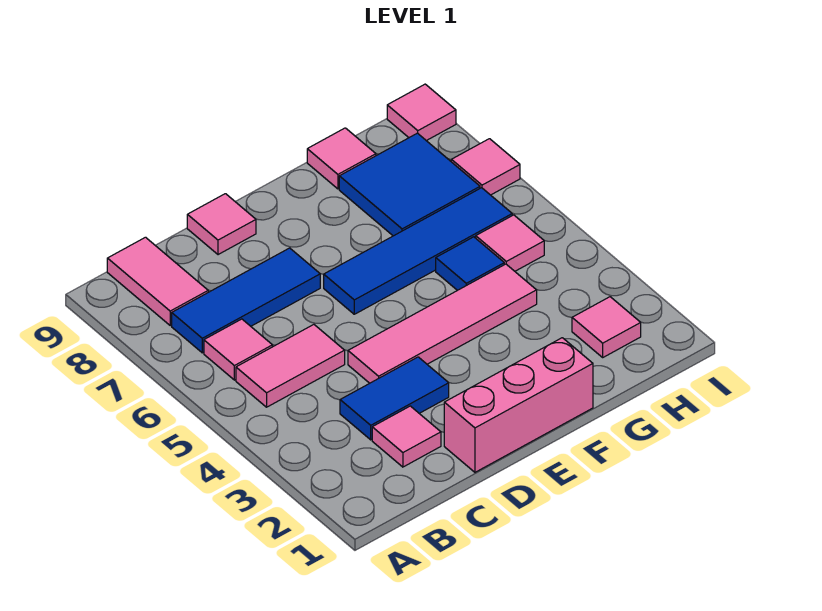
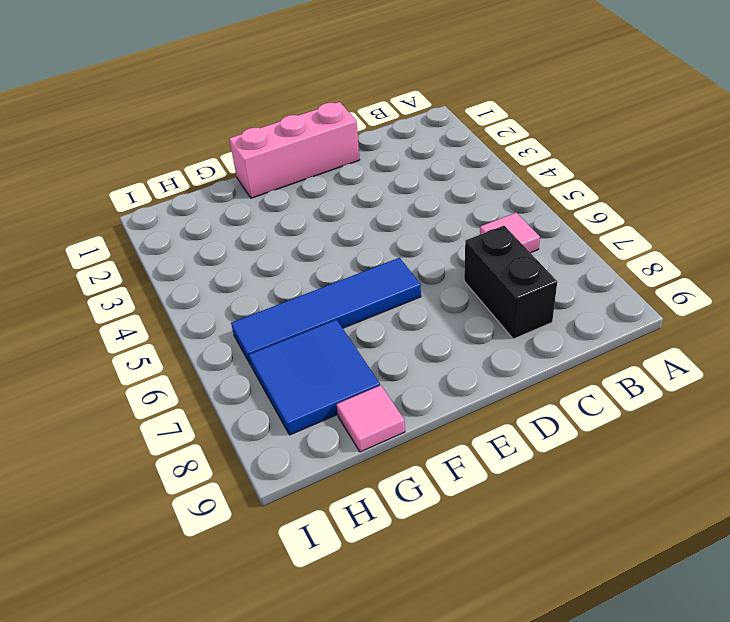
black 1x2 brick [464,226,557,339] -> blue 1x3 tile [172,248,320,353]
none -> pink 1x2 tile [236,325,345,407]
none -> pink 1x2 tile [107,237,208,325]
none -> pink 1x1 tile [372,406,441,467]

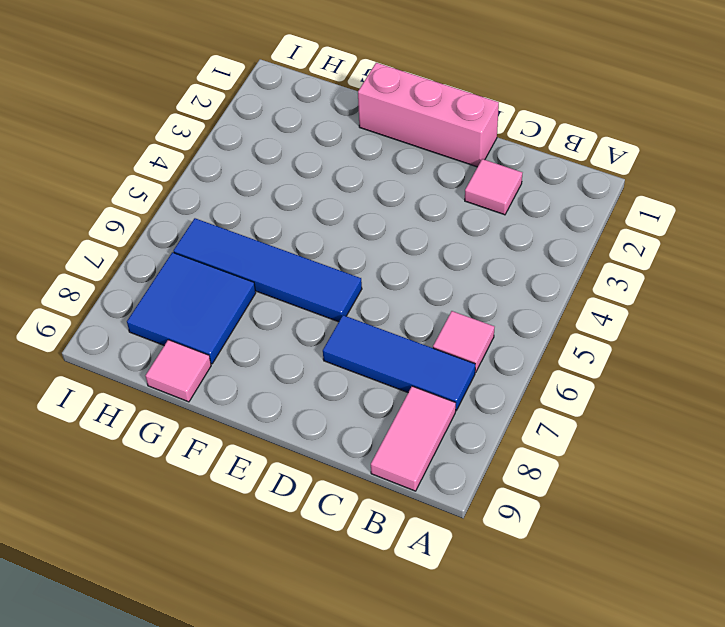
none -> pink 1x2 tile [236,325,345,407]
none -> blue 1x2 tile [340,357,449,440]
none -> pink 1x4 tile [348,264,537,383]

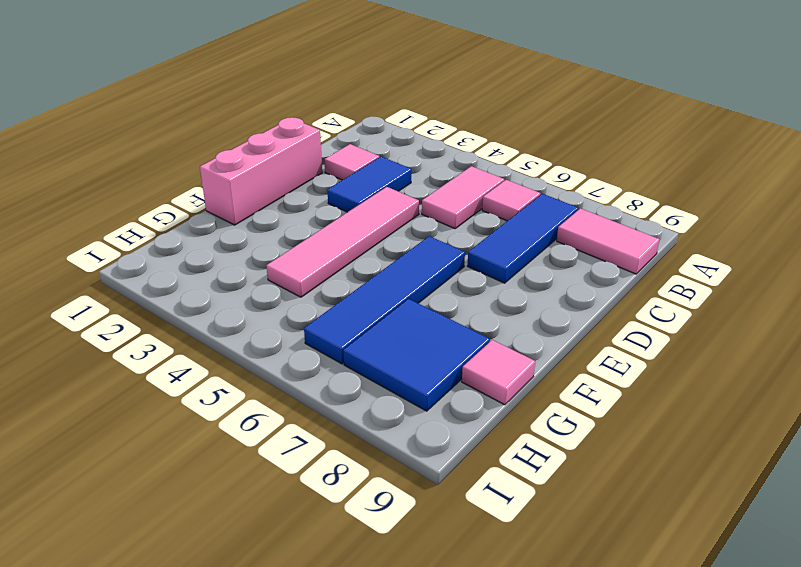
none -> pink 1x1 tile [187,194,256,255]
none -> blue 1x1 tile [436,237,504,290]
none -> pink 1x1 tile [572,297,641,357]

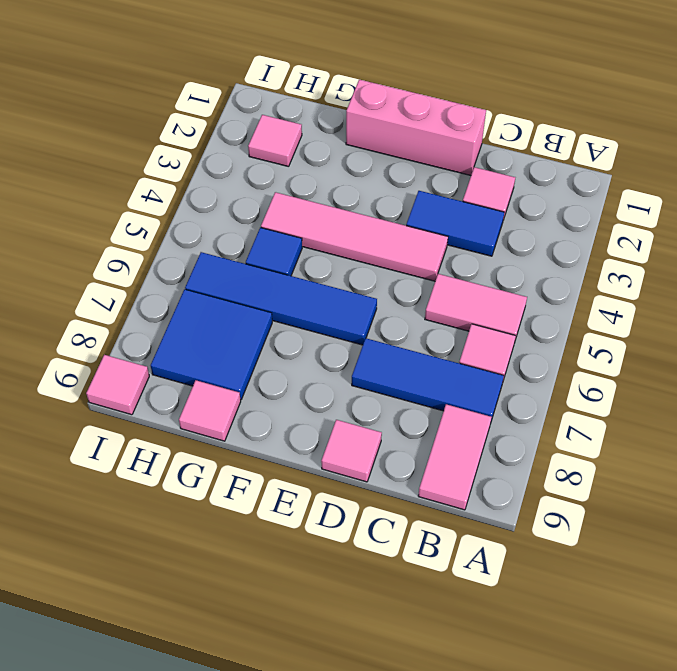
none -> pink 1x1 tile [476,215,544,271]
none -> pink 1x1 tile [451,139,520,195]

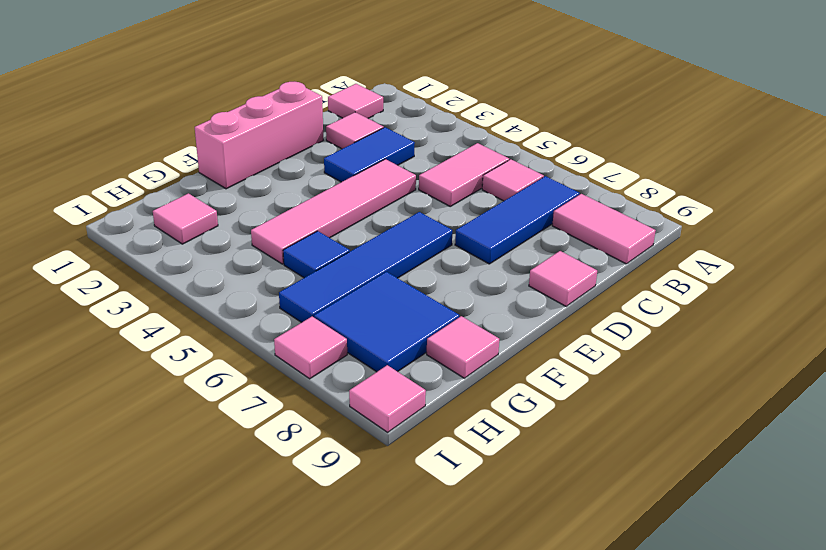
pink 1x1 tile [328,84,383,119] -> pink 1x1 tile moved to [476,215,544,271]

